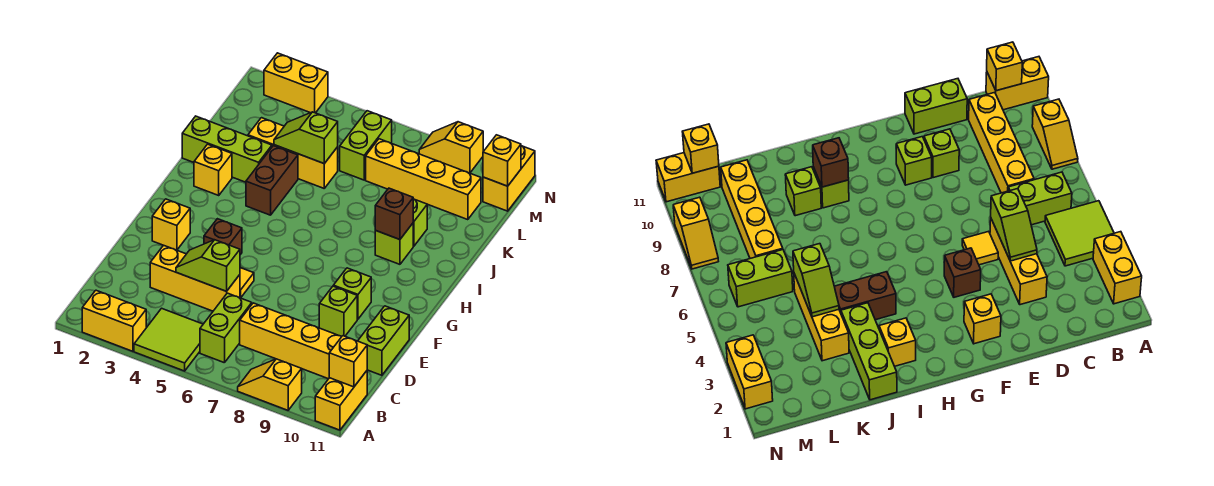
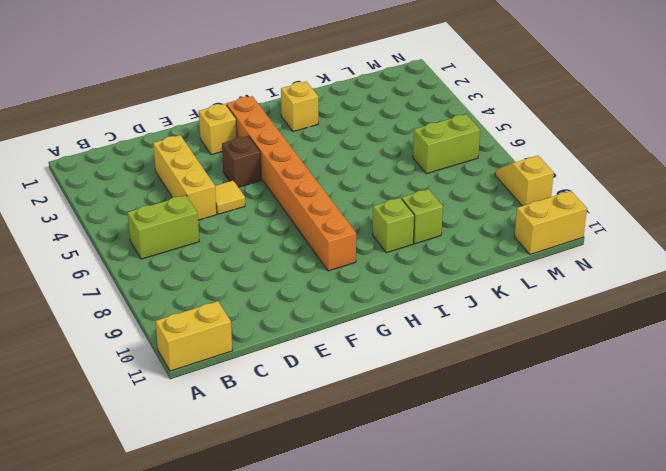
orange 1x8 brick [226,96,356,271] -> none
none -> yellow 1x2 brick [82,290,146,351]
none -> lime 2x2 tile [134,308,203,371]
none -> yellow 1x2 slope [238,359,302,410]

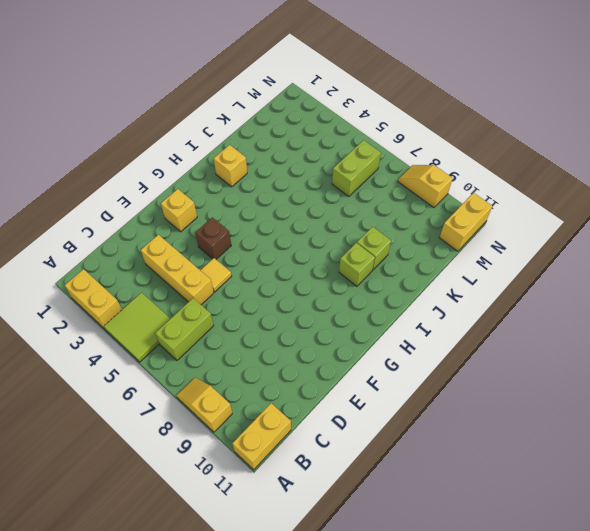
none -> yellow 1x4 brick [240,303,341,379]
none -> lime 1x2 brick [358,306,409,375]
none -> lime 1x1 brick [319,286,357,337]

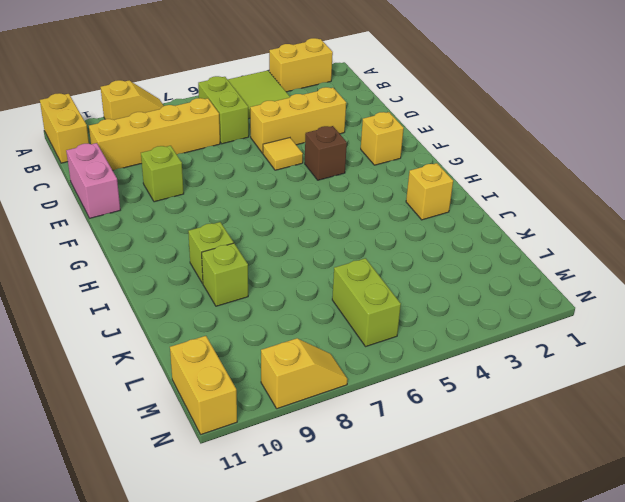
pink 1x2 brick [66,143,120,218] -> lime 1x2 brick [358,306,409,375]
none -> lime 1x1 brick [333,268,371,319]
none -> brown 1x2 brick [246,146,298,215]
none -> lime 1x3 brick [182,116,272,182]

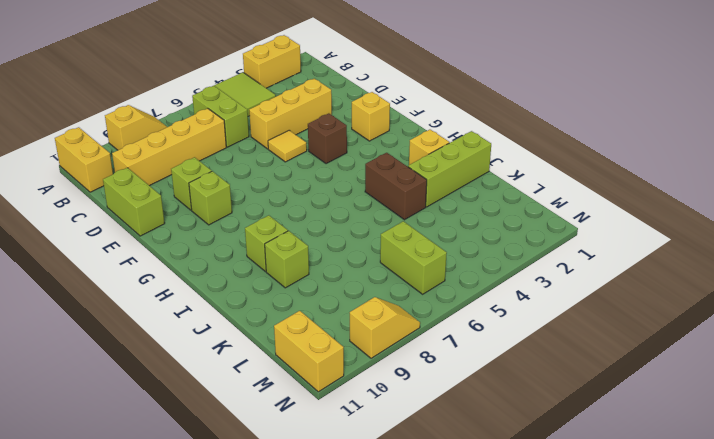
none -> yellow 1x3 brick [248,118,338,188]
none -> yellow 1x4 brick [366,139,481,220]
none -> yellow 1x2 brick [264,53,328,113]

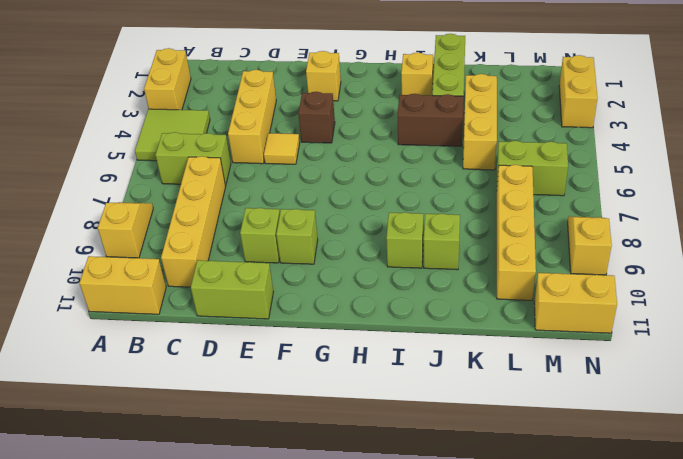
none -> yellow 1x1 brick [329,336,367,387]
none -> lime 1x2 slope [176,240,240,291]
none -> brown 1x1 brick [375,188,413,240]

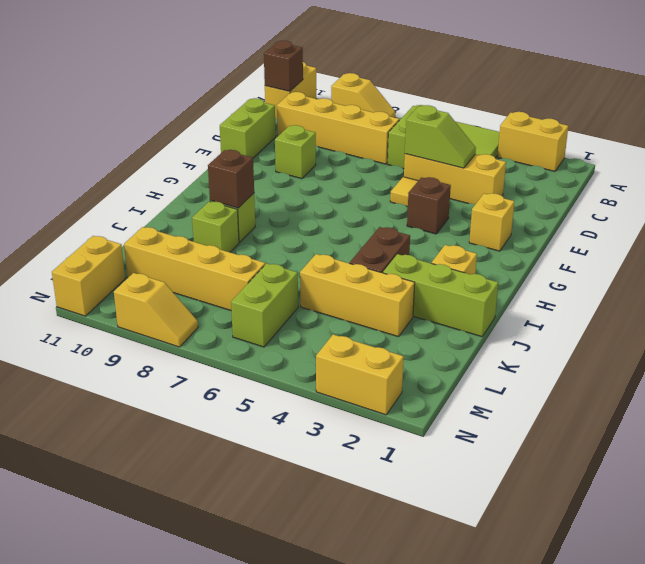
brown 1x1 brick [264,41,303,91] -> yellow 1x1 brick [329,336,367,387]
none -> lime 1x1 brick [333,268,371,319]
none -> lime 1x2 slope [274,112,338,163]
none -> yellow 1x1 brick [483,135,521,186]

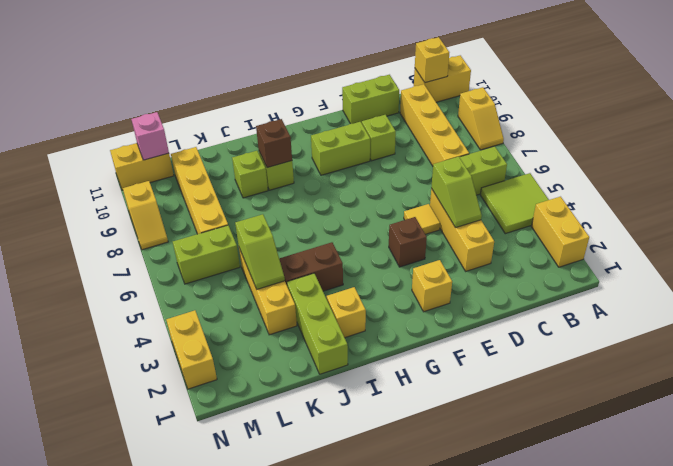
lime 1x2 brick [311,122,370,175] -> lime 1x1 brick [333,268,371,319]
pink 1x1 brick [131,112,169,160] -> yellow 1x1 brick [483,135,521,186]

